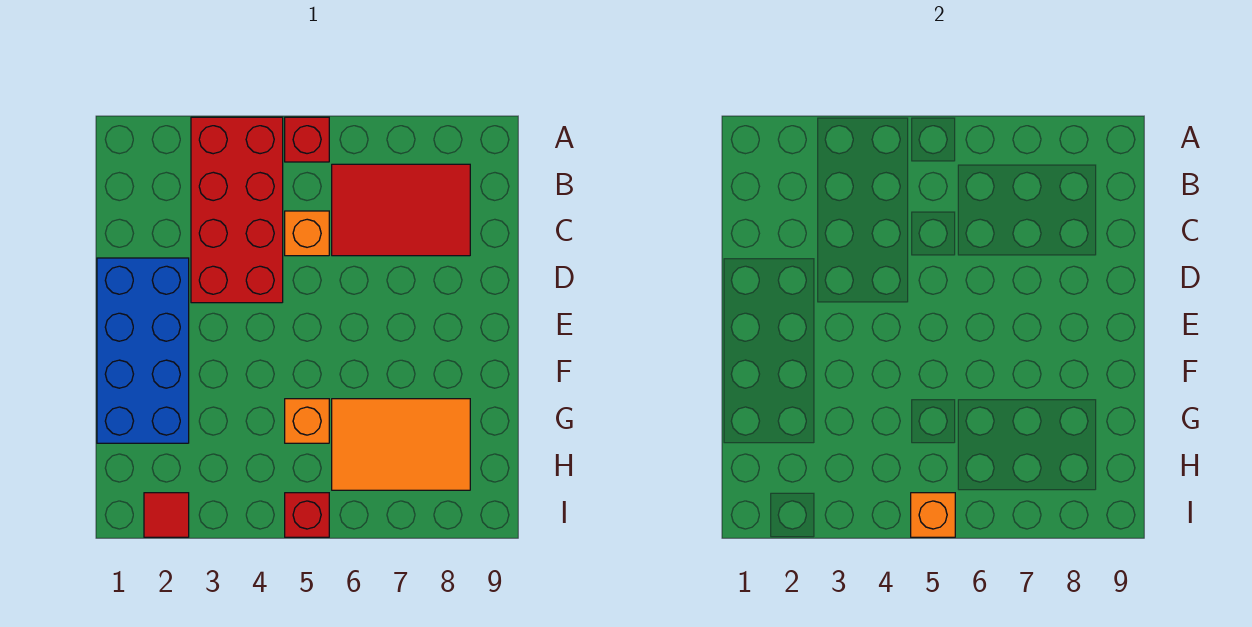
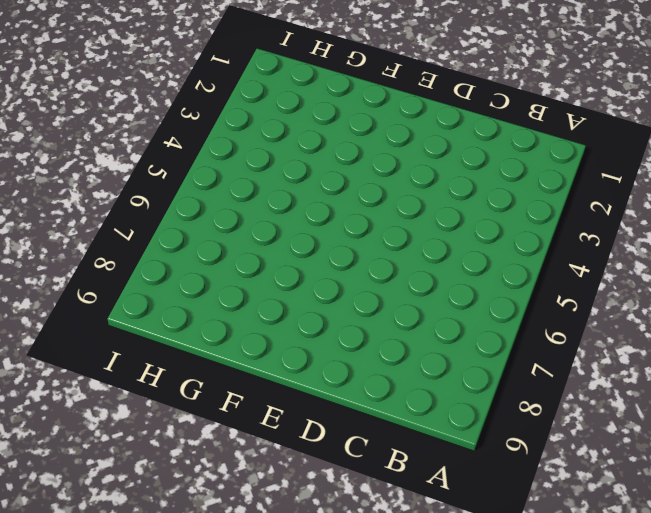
none -> red 2x4 brick [191,117,283,303]
none -> red 1x1 brick [285,117,329,162]

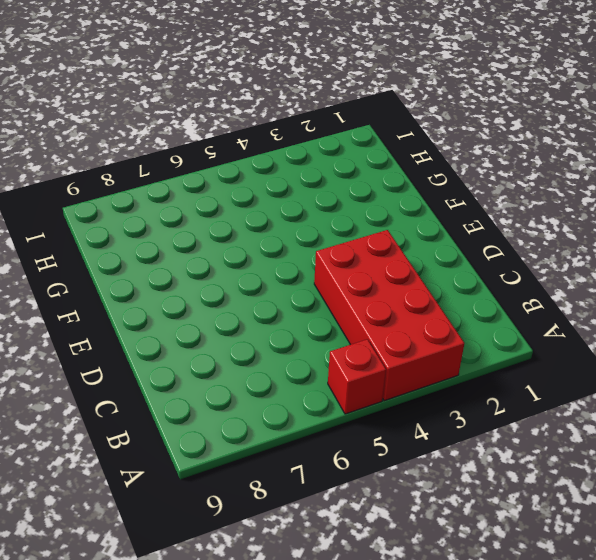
none -> red 2x3 tile [332,164,470,256]
none -> orange 1x1 brick [285,211,329,256]

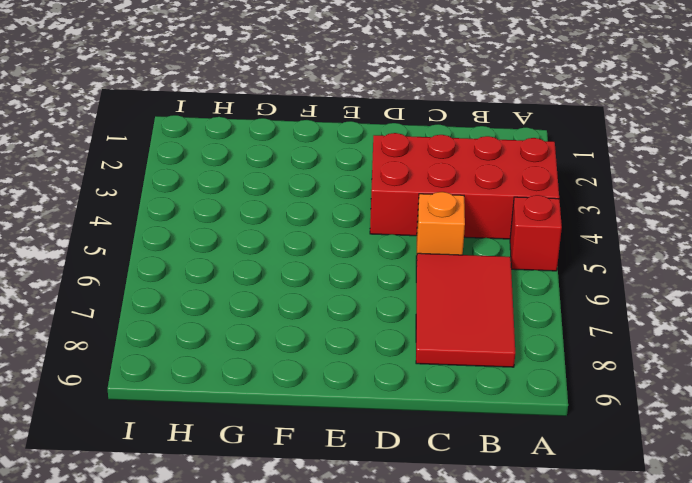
none -> blue 2x4 brick [97,258,189,443]
none -> orange 1x1 brick [285,399,329,443]

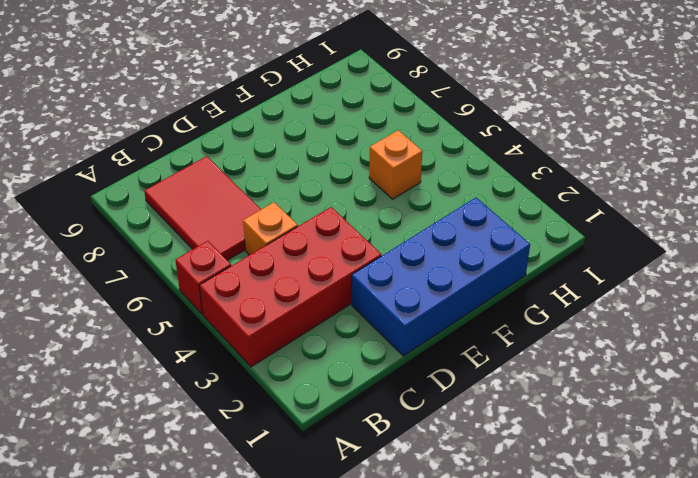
none -> orange 2x3 tile [332,399,470,490]
none -> red 1x1 tile [144,493,189,537]

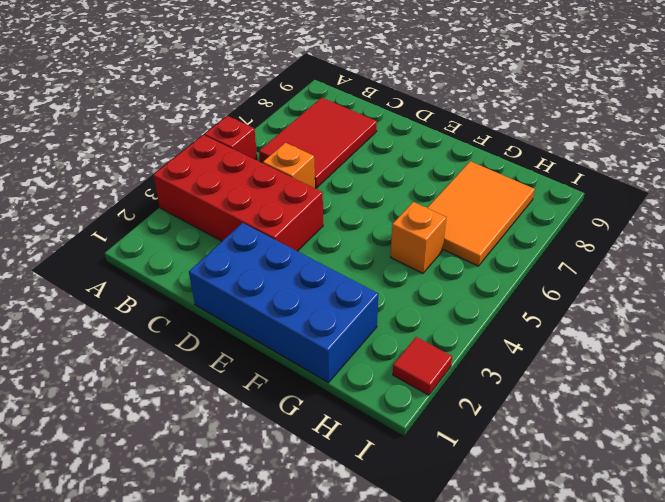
none -> red 1x1 brick [285,493,329,537]
none -> orange 1x1 brick [911,493,955,537]

